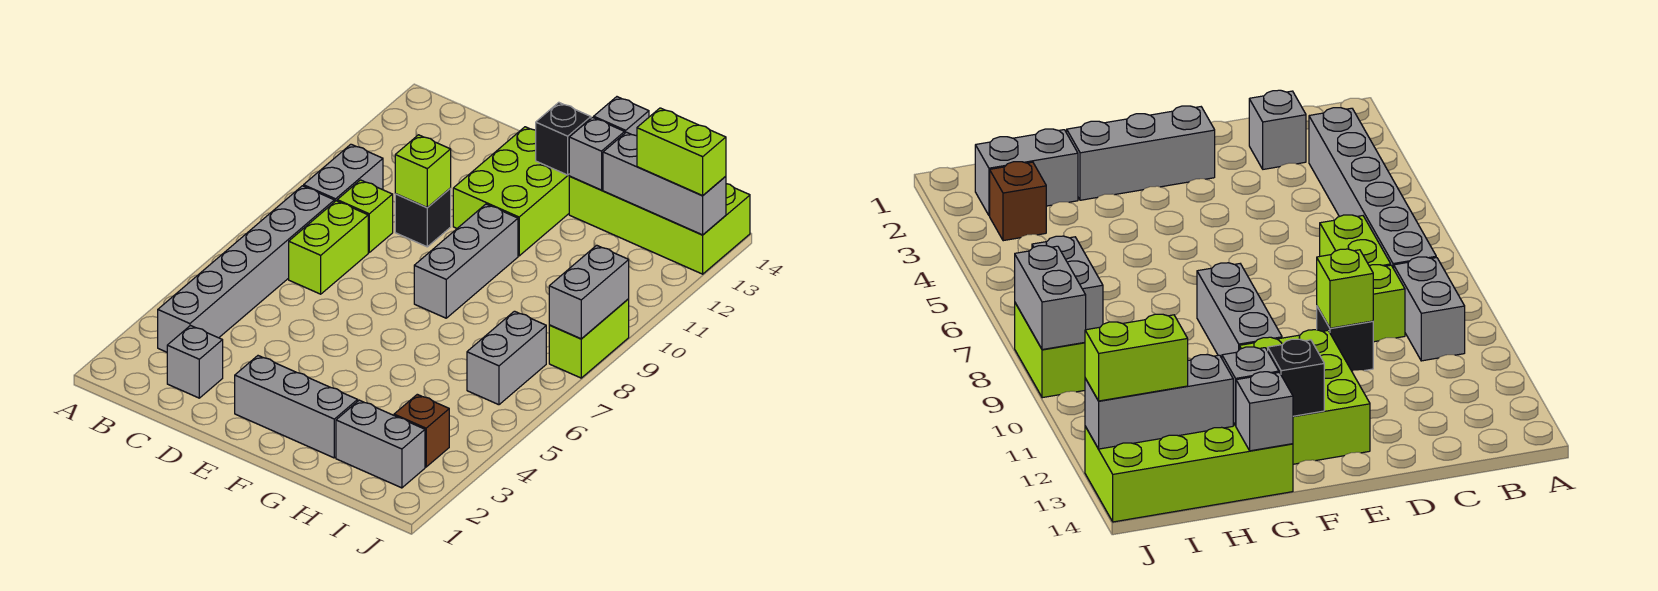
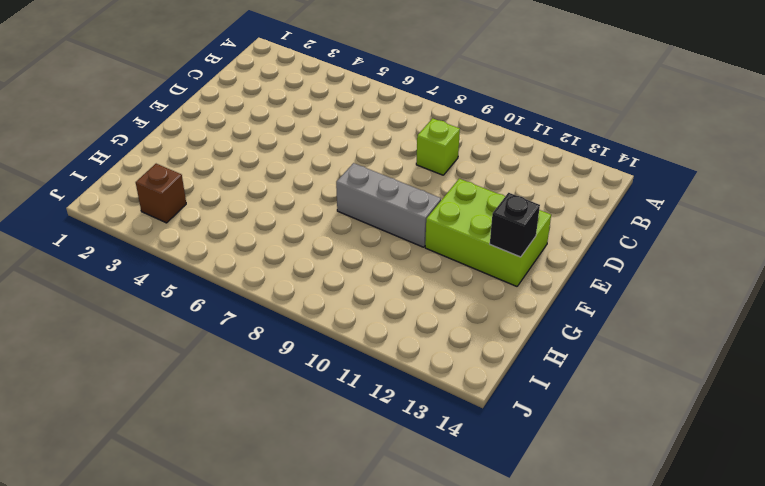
none -> grey 1x6 brick [158,186,334,352]
none -> grey 1x2 brick [304,144,383,202]
none -> grey 1x1 brick [167,326,223,398]

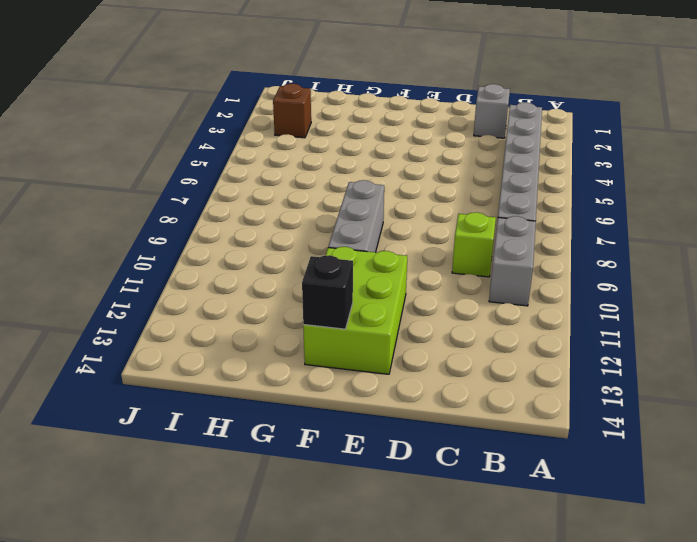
none -> lime 1x2 brick [289,201,368,294]
none -> black 1x1 brick [395,189,451,247]
none -> grey 1x3 brick [235,356,358,458]

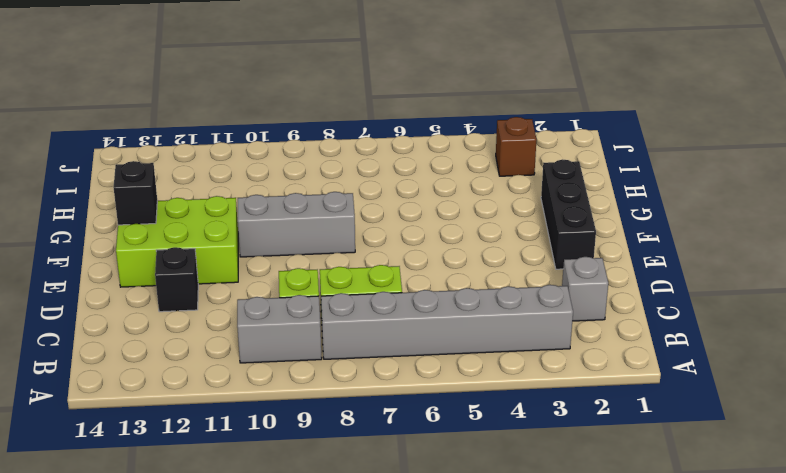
black 1x1 brick [155,247,198,312] -> black 1x1 brick moved to [395,189,451,247]
black 1x3 brick [541,159,596,269] -> grey 1x3 brick [235,356,358,458]
none -> lime 2x4 brick [569,176,750,274]
none -> grey 1x2 brick [336,400,425,488]
none -> grey 1x2 brick [467,311,546,405]

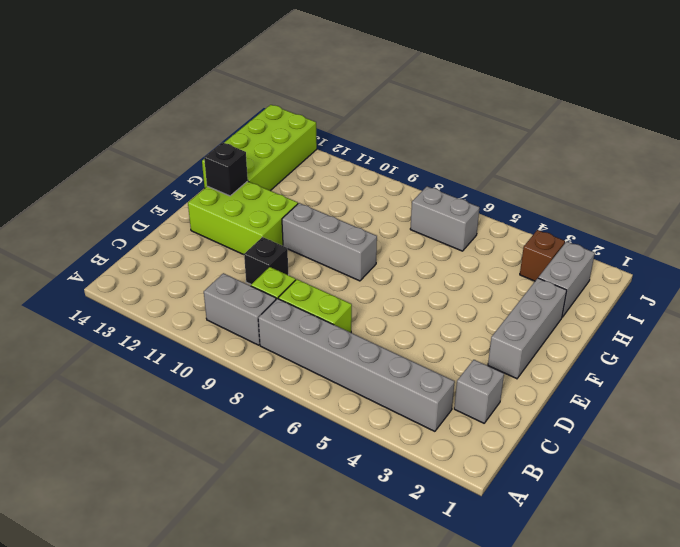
none -> lime 1x2 brick [549,299,629,378]
none -> lime 1x1 brick [395,135,451,208]
none -> grey 1x1 brick [569,117,625,190]

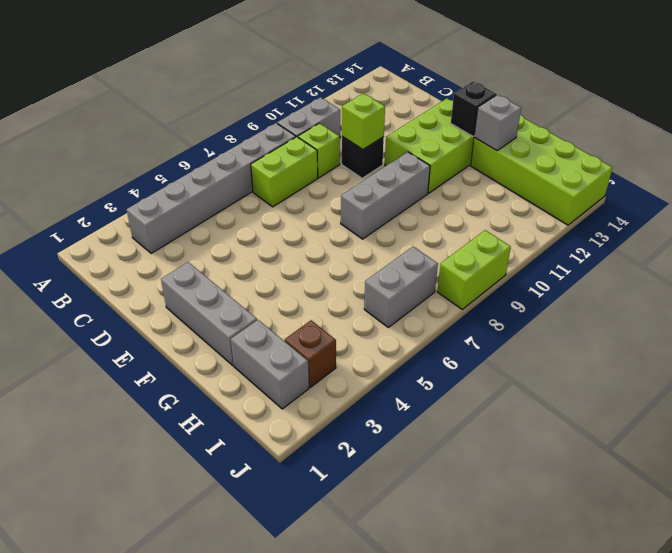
none -> grey 1x1 brick [167,326,223,398]
none -> grey 1x1 brick [594,97,649,136]
none -> grey 1x3 brick [603,132,726,235]

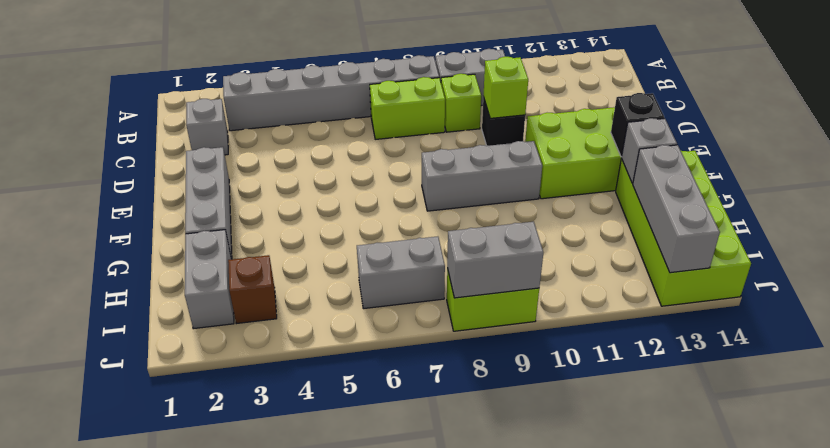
none -> grey 1x1 brick [594,97,649,136]
none -> lime 1x2 brick [637,108,726,195]

